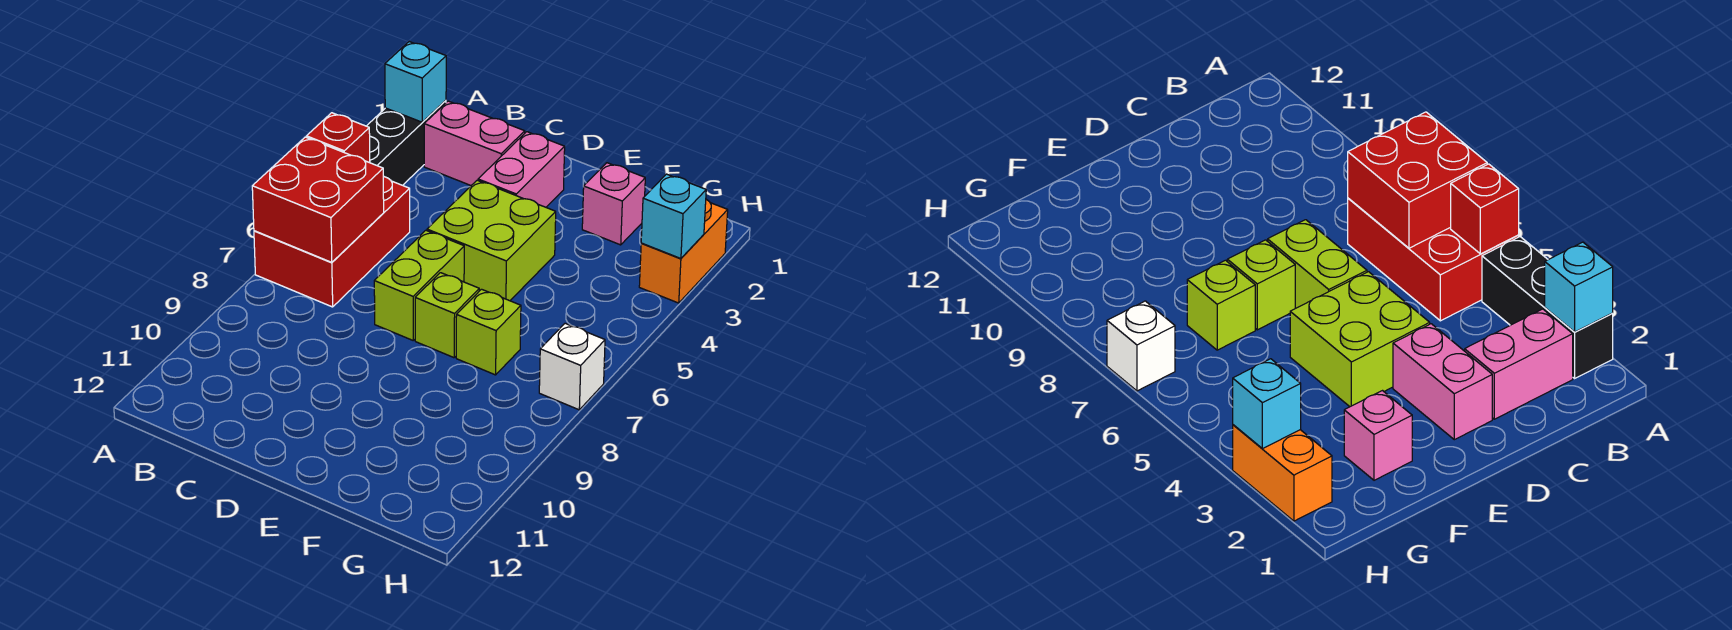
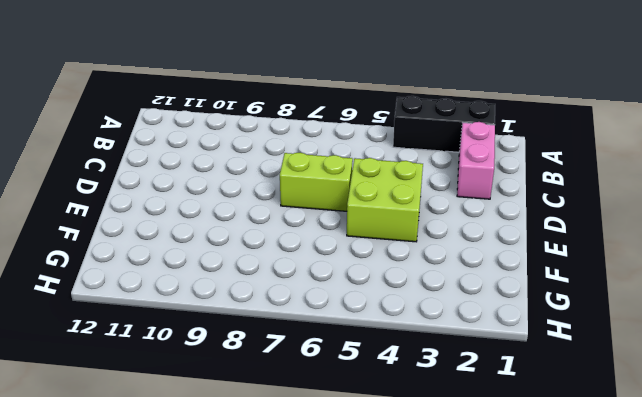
none -> red 2x3 brick [254,176,410,307]
none -> pink 1x2 brick [478,132,565,207]
none -> lime 1x1 brick [415,273,479,358]

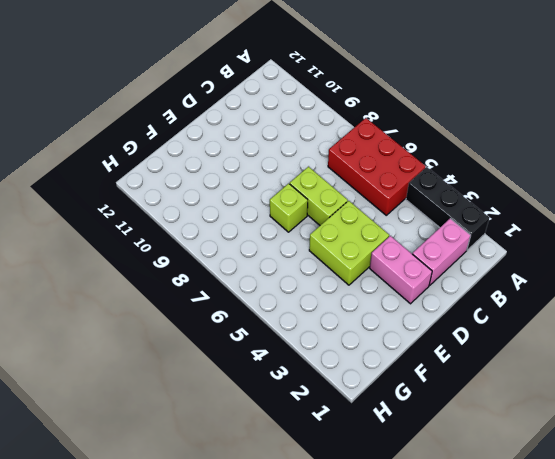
none -> pink 1x1 brick [582,163,645,245]
none -> lime 1x1 brick [456,289,521,375]
none -> orange 1x2 brick [639,199,728,303]

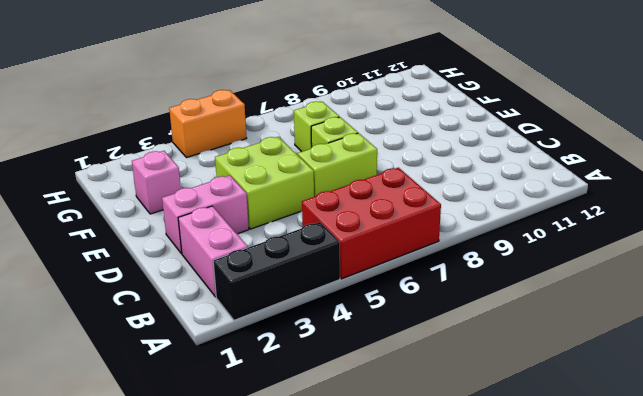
orange 1x2 brick [169,90,247,158] -> orange 1x2 brick moved to [639,199,728,303]
none -> white 1x1 brick [539,323,605,410]
none -> cyan 1x1 brick [385,42,446,122]
none -> red 1x1 brick [307,113,370,163]

